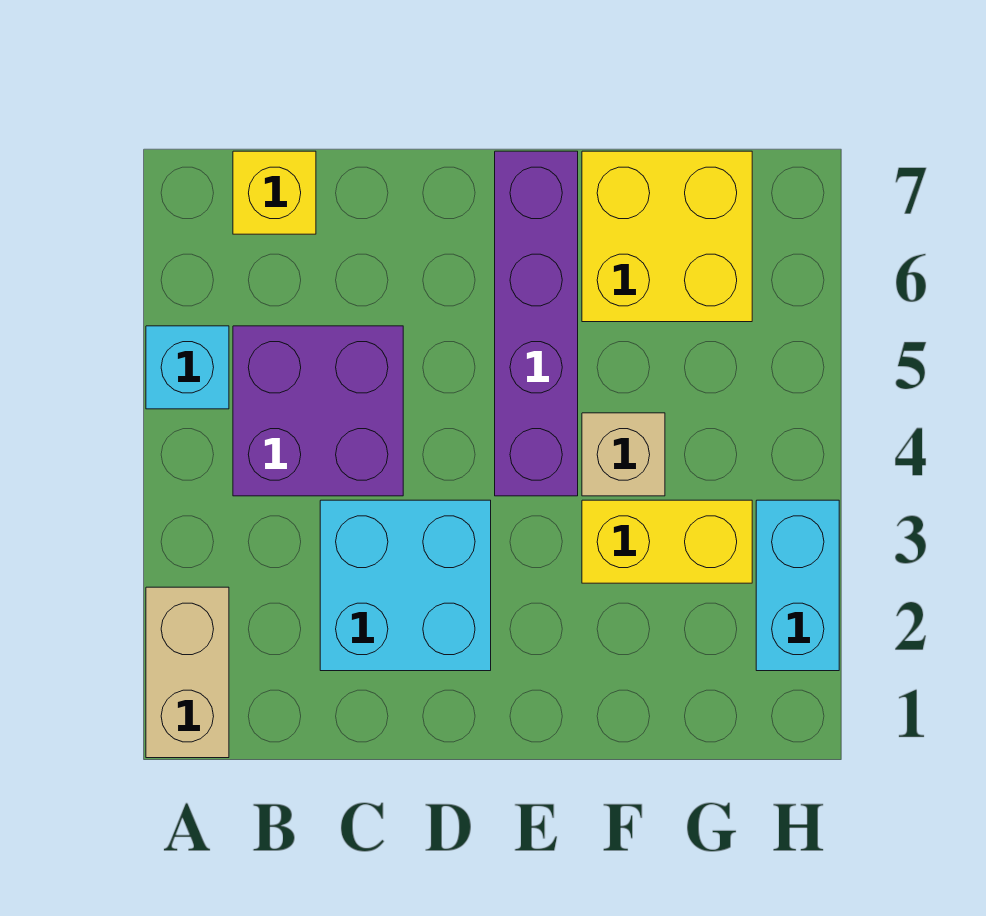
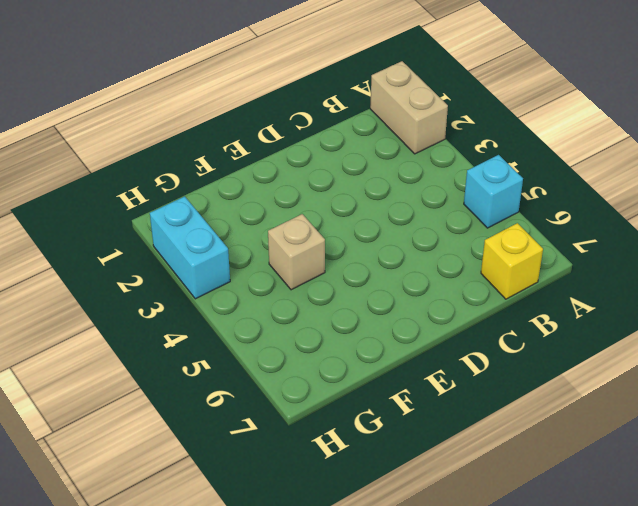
none -> purple 2x2 brick [233,326,403,496]
none -> cyan 2x2 brick [320,500,491,671]

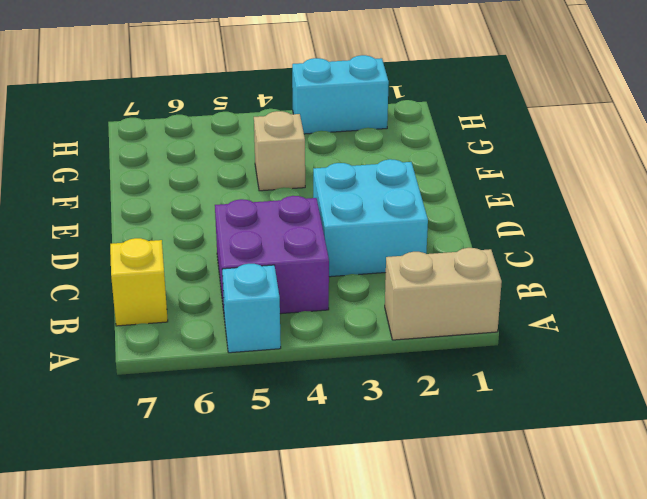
none -> purple 1x4 brick [495,151,578,496]
none -> yellow 1x2 brick [582,500,752,583]

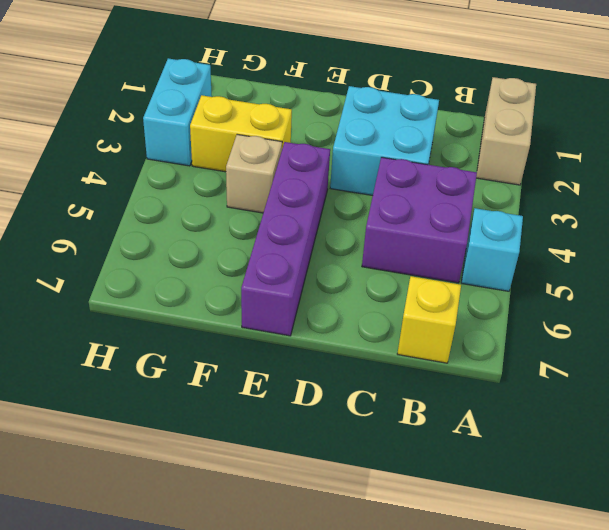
none -> yellow 2x2 brick [582,151,752,322]

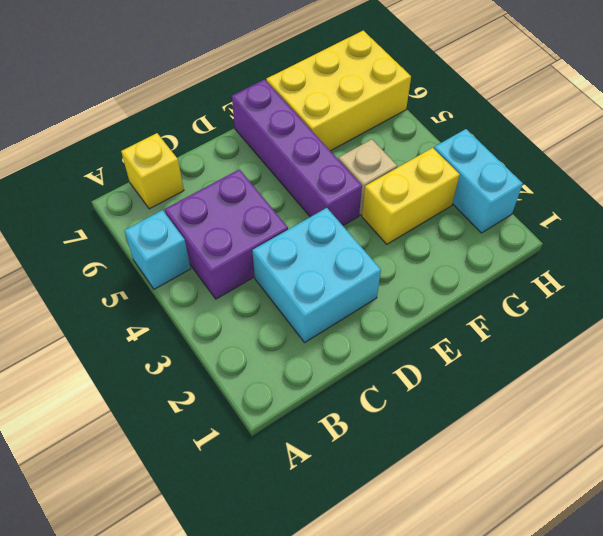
yellow 2x3 brick [266,31,411,151] -> yellow 2x2 brick [582,151,752,322]
none -> tan 1x2 brick [146,587,229,758]

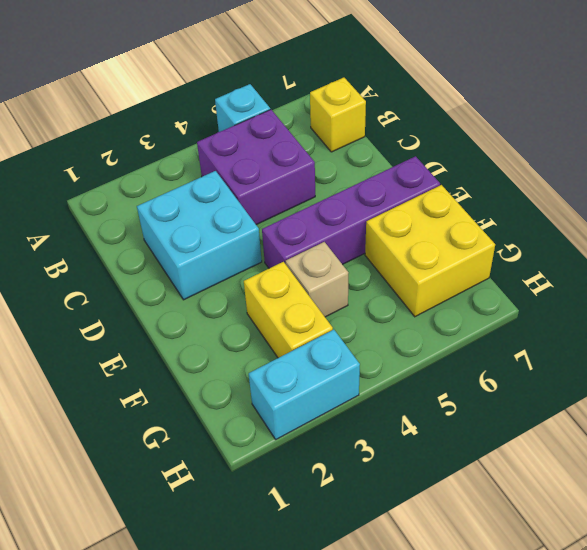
none -> tan 1x2 brick [146,587,229,758]

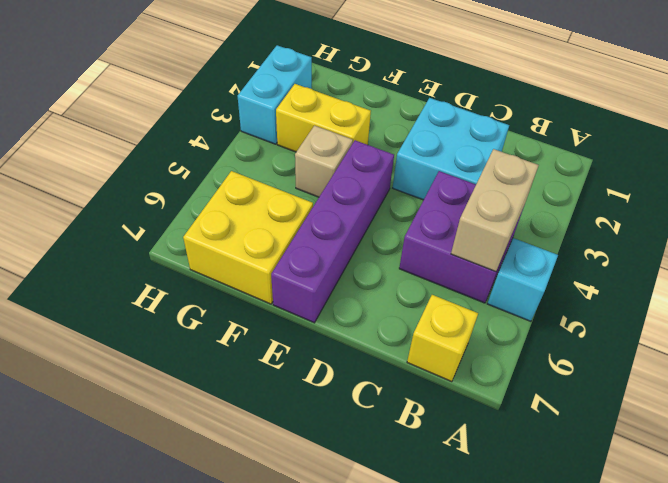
tan 1x2 brick [451,149,539,271] -> tan 1x2 brick moved to [146,587,229,758]

